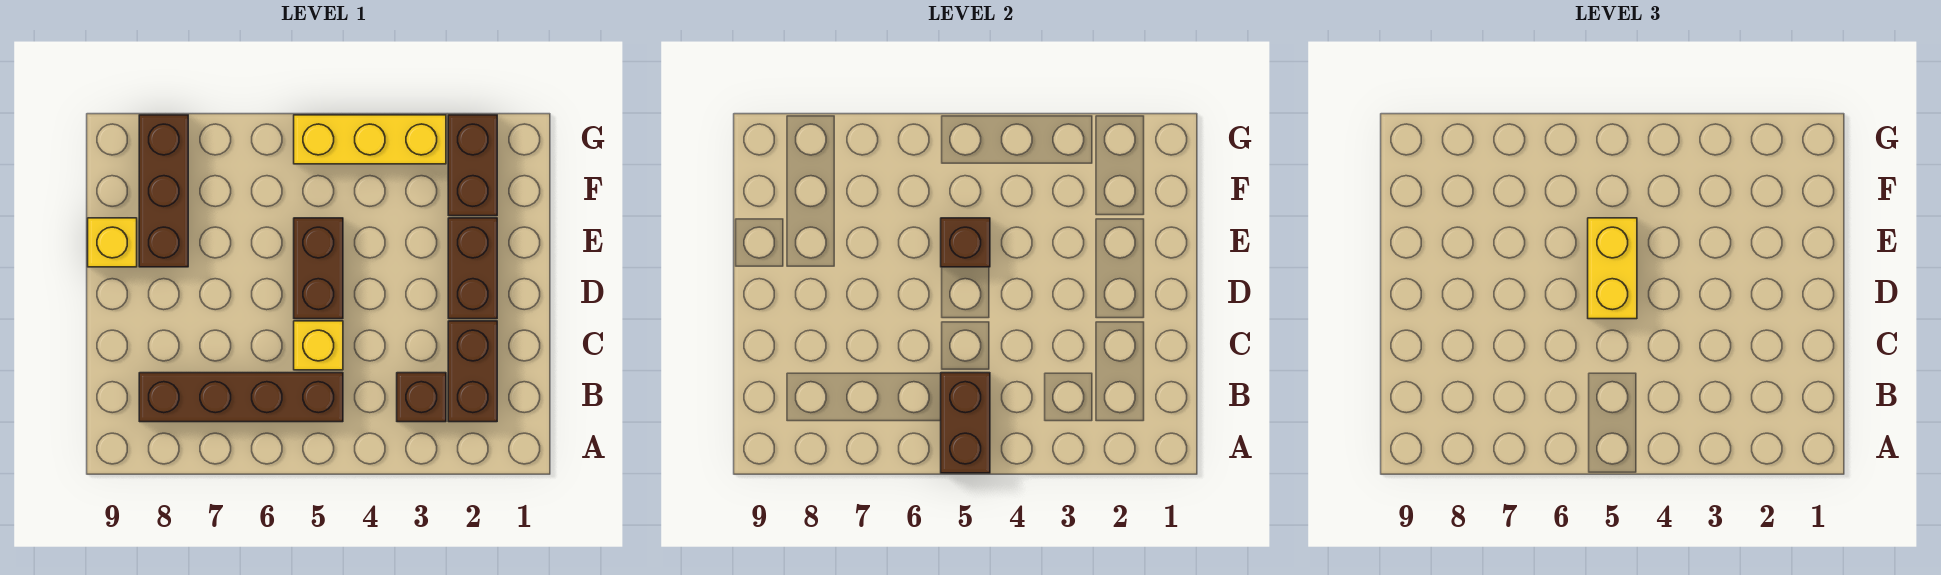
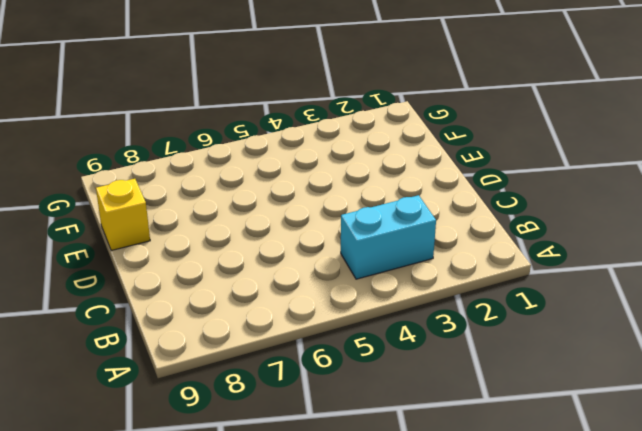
cyan 1x2 brick [341,195,436,279] -> brown 1x1 brick [397,373,446,422]
none -> brown 1x2 brick [448,321,497,422]
none -> brown 1x4 brick [139,373,343,422]
none -> yellow 1x1 brick [294,321,343,370]

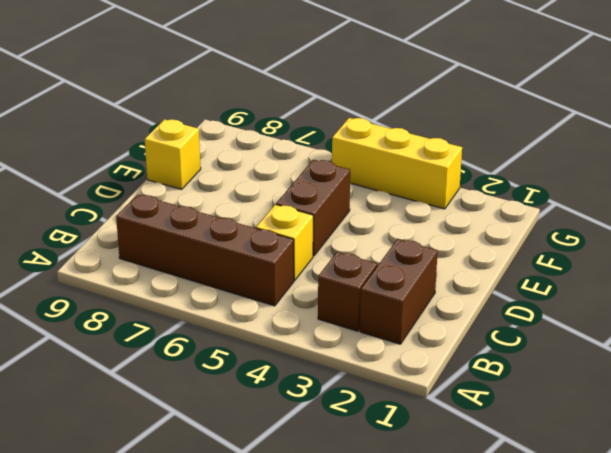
none -> brown 1x2 brick [448,218,497,319]
none -> brown 1x3 brick [139,115,188,267]
none -> brown 1x2 brick [448,115,497,216]

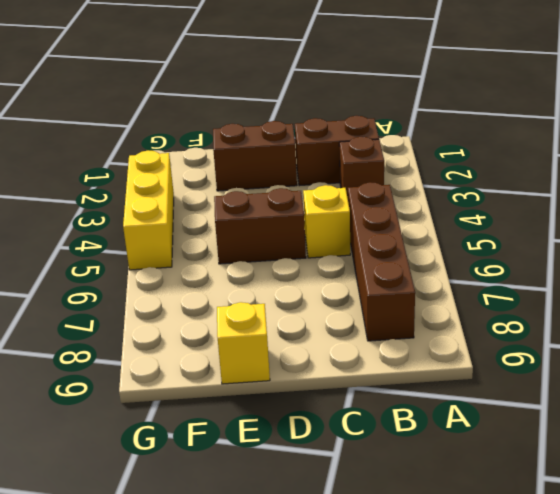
none -> brown 1x3 brick [139,115,188,267]
none -> brown 1x2 brick [448,115,497,216]
none -> brown 1x2 brick [941,373,990,473]

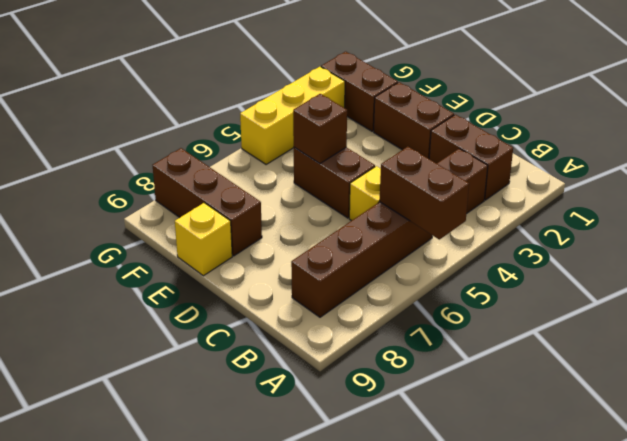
none -> yellow 1x2 brick [1588,218,1637,319]

